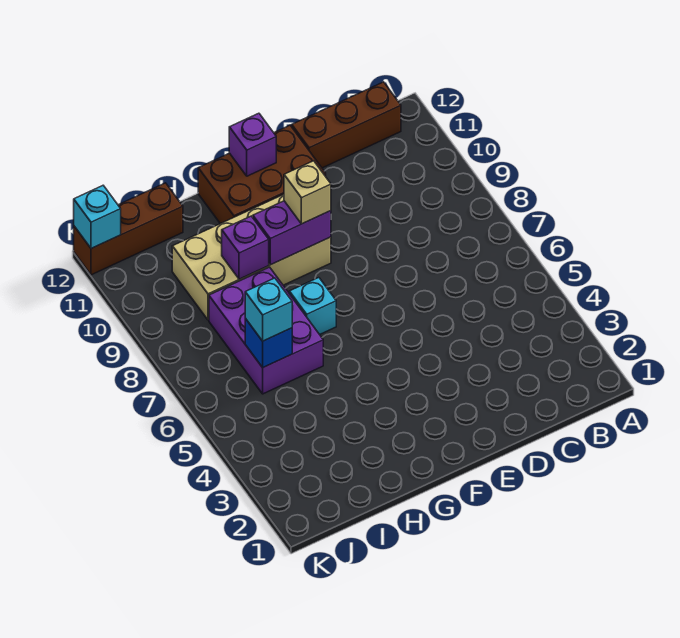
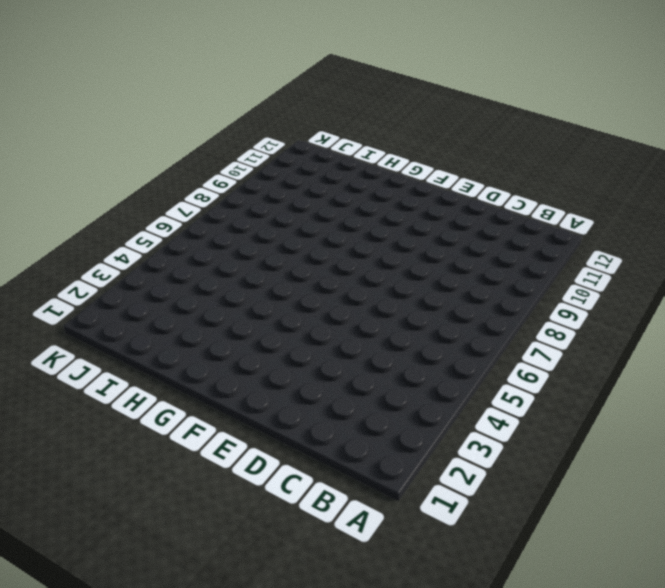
none -> brown 1x3 brick [292,82,401,168]
none -> brown 2x3 brick [198,125,326,224]
none -> tan 2x4 brick [172,194,331,320]

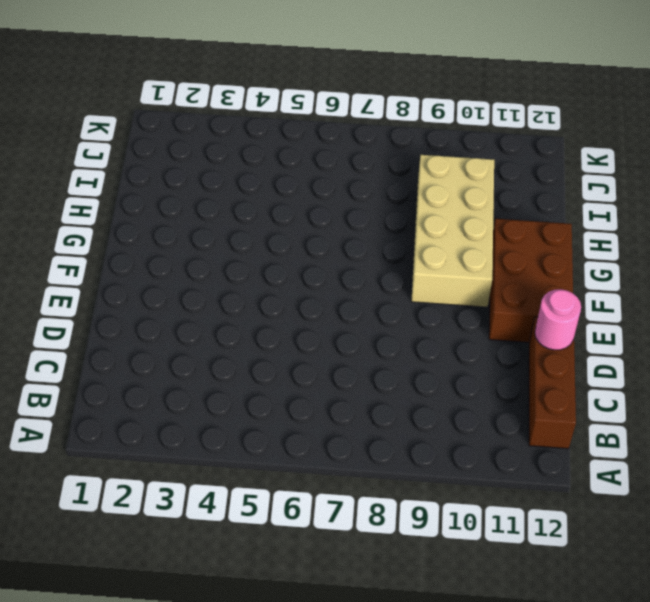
pink 1x1 round brick [535,289,581,350] -> none
none -> cyan 1x1 brick [289,278,336,335]
none -> purple 2x3 brick [209,267,323,394]
none -> brown 1x3 brick [74,183,183,275]

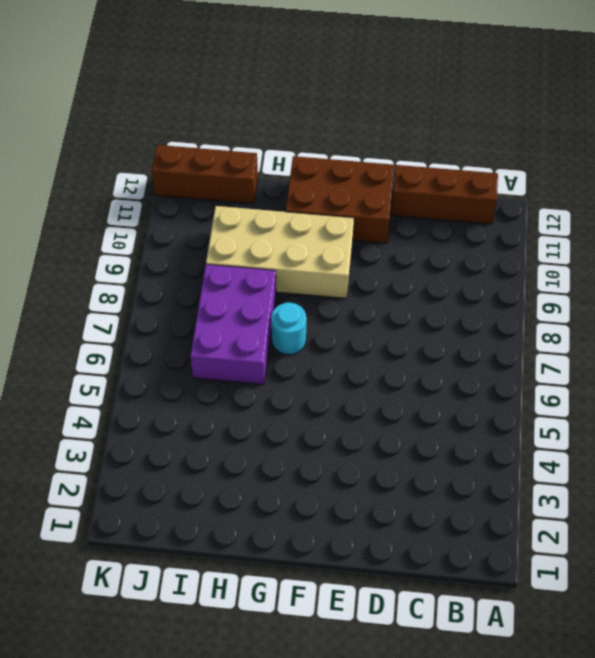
cyan 1x1 round brick [271,303,306,355] -> cyan 1x1 brick [289,278,336,335]
none -> purple 1x2 brick [253,201,331,265]
none -> purple 1x1 brick [229,113,276,176]
none -> purple 1x1 brick [222,216,269,279]

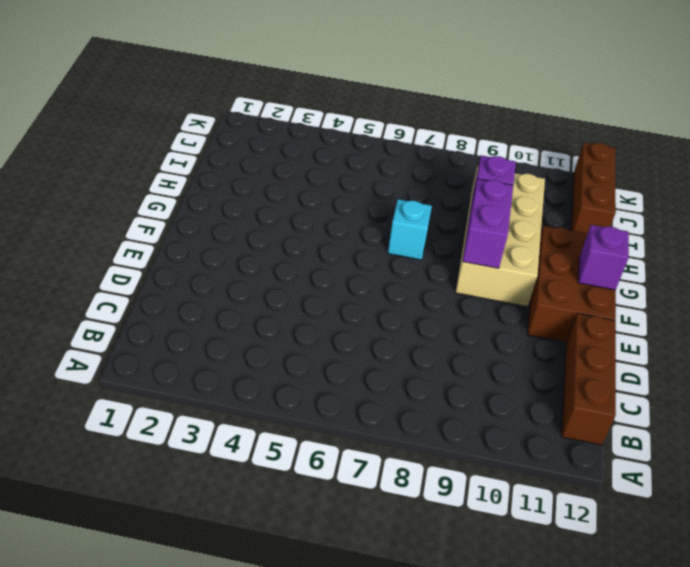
none -> purple 2x3 brick [209,267,323,394]
none -> blue 1x1 brick [245,319,292,368]
none -> cyan 1x1 brick [74,186,121,248]

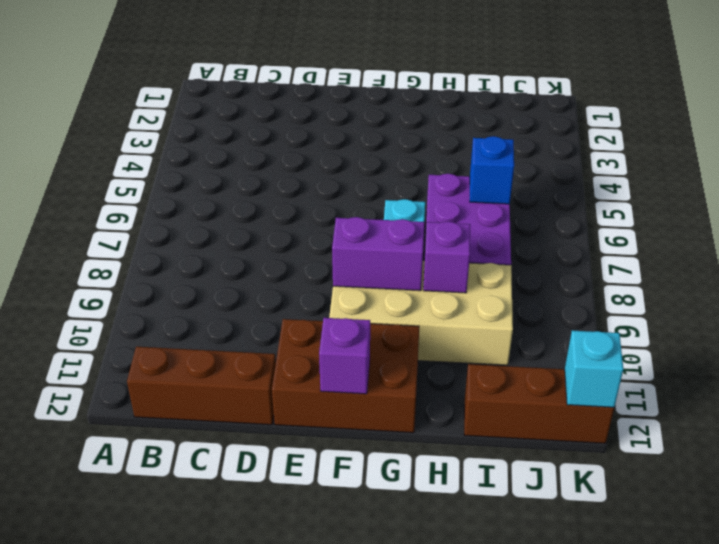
none -> tan 1x1 brick [284,161,331,224]
none -> cyan 1x1 brick [245,278,292,341]

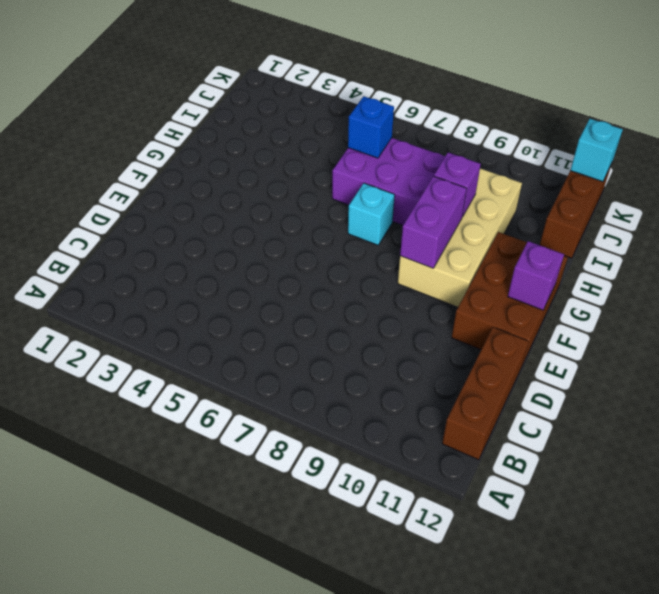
none -> tan 1x1 brick [284,161,331,224]
none -> cyan 1x1 brick [245,278,292,341]

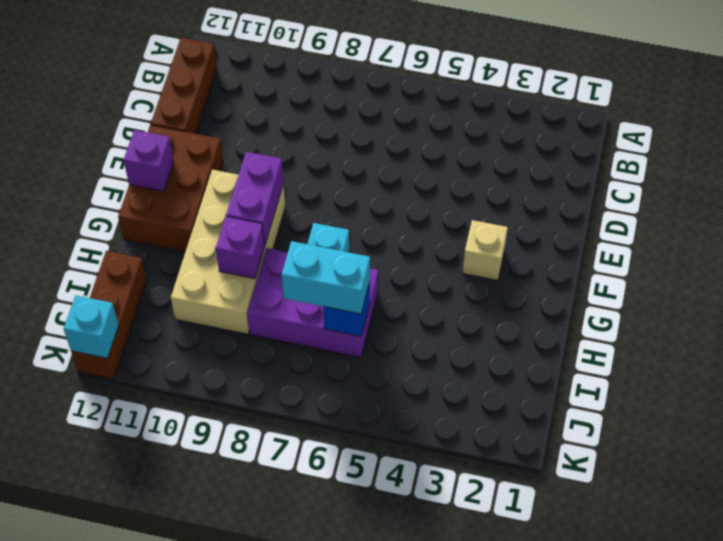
tan 1x1 brick [462,220,508,280] -> tan 1x1 brick moved to [284,161,331,224]
cyan 1x2 brick [282,241,370,314] -> cyan 1x1 brick [245,278,292,341]

